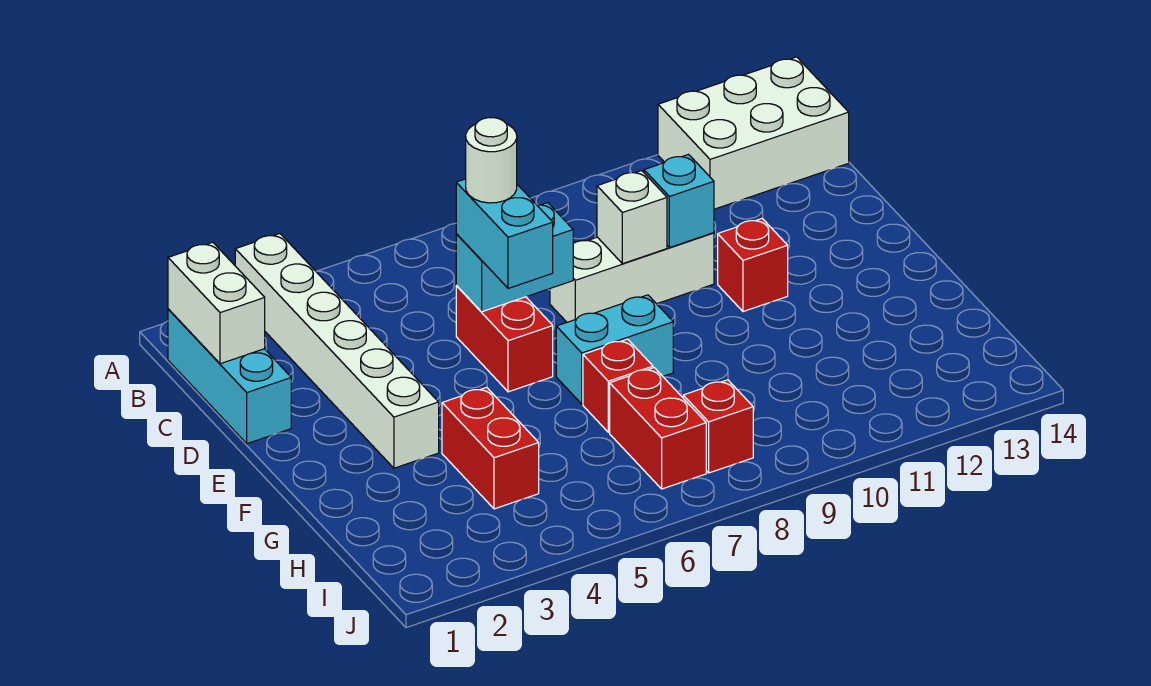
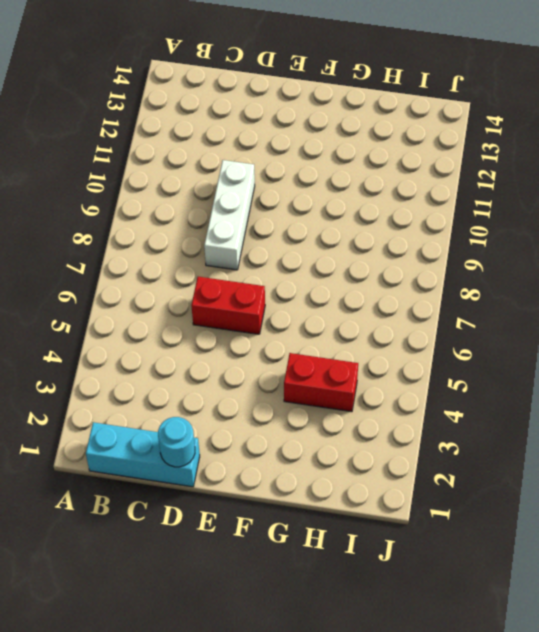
cyan 1x1 round brick [158,417,195,467] -> none
none -> white 1x6 brick [235,234,439,468]
none -> white 2x3 brick [658,57,849,209]
none -> red 1x1 brick [718,219,788,312]

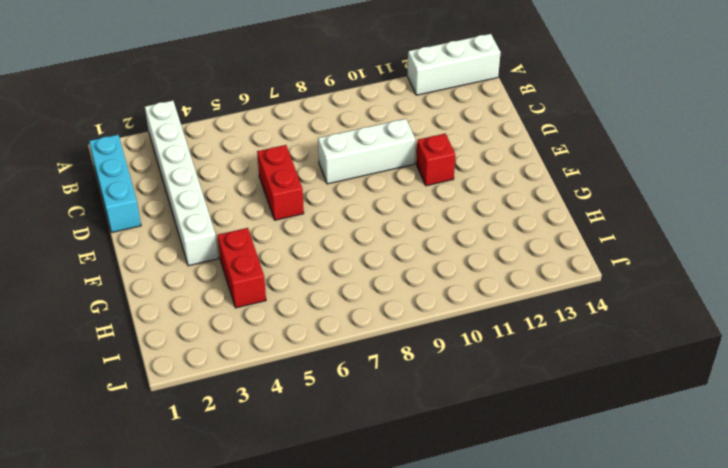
white 1x3 brick [407,34,501,95] -> white 2x3 brick [658,57,849,209]
none -> cyan 1x2 brick [556,295,673,404]
none -> red 1x1 brick [583,339,653,432]
none -> red 1x2 brick [610,368,706,489]

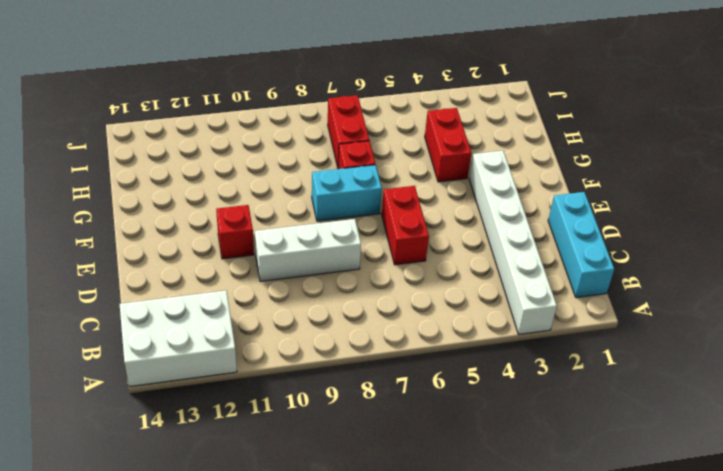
none -> red 1x1 brick [683,380,753,473]
none -> white 1x2 brick [168,242,265,364]
none -> cyan 1x2 brick [456,203,573,312]

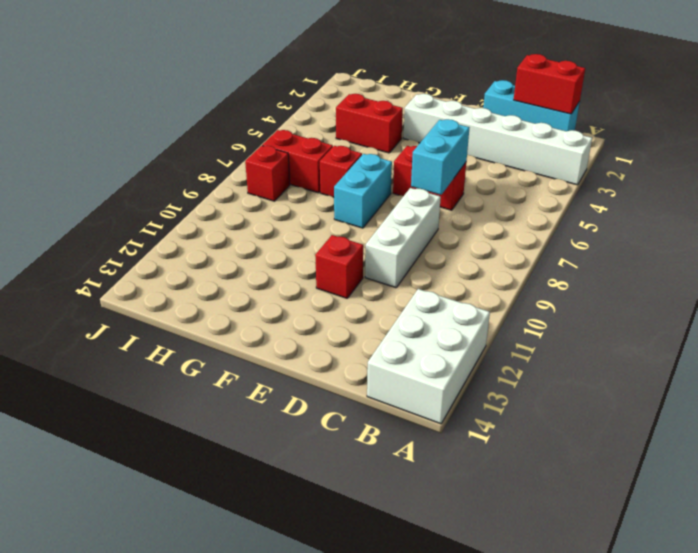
red 1x2 brick [514,54,585,114] -> white 1x2 brick [168,242,265,364]
none -> white 1x1 brick [597,171,667,264]
none -> cyan 1x1 brick [644,154,714,248]
none -> cyan 1x2 brick [456,179,553,288]

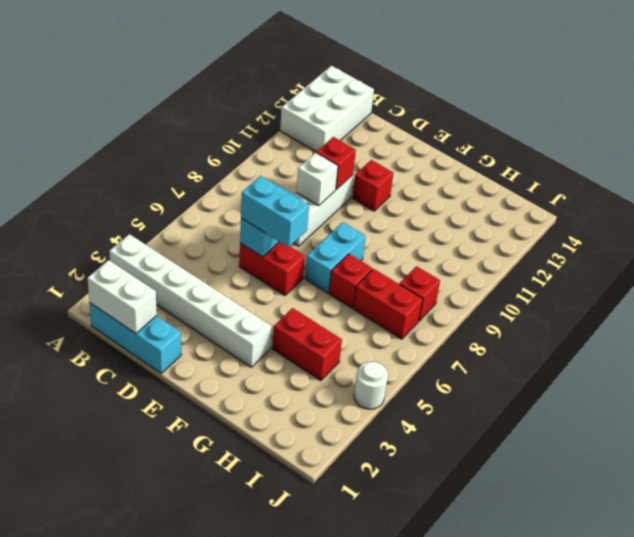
red 1x1 brick [316,137,356,190] -> cyan 1x1 brick [644,154,714,248]
white 1x1 round brick [354,362,388,409] -> white 1x1 round brick moved to [466,118,517,203]

